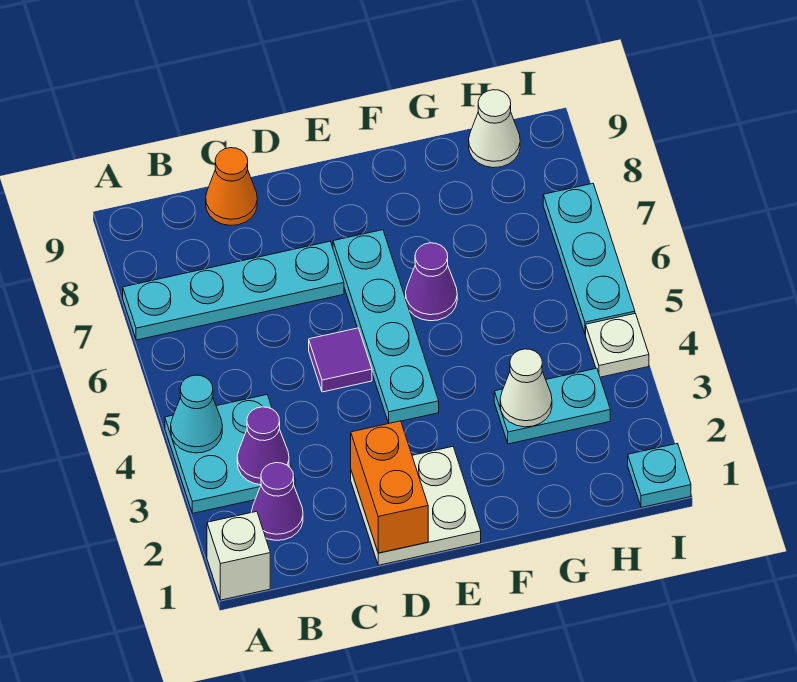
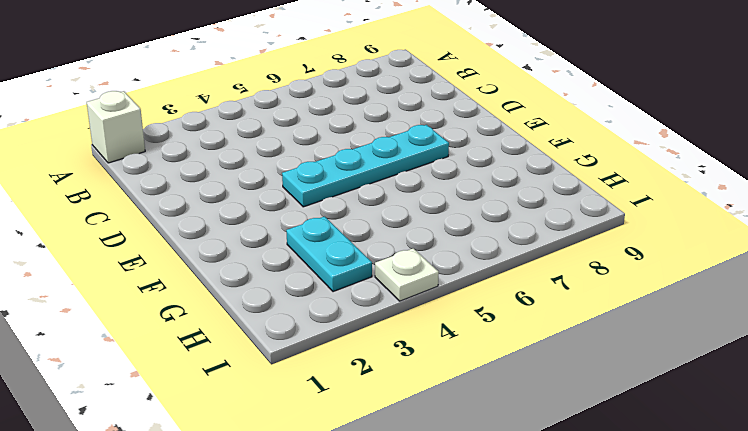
none -> cyan 2x2 plate [165,395,295,513]
none -> cyan 1x4 plate [123,241,344,340]
none -> purple 1x1 cone [252,463,303,540]

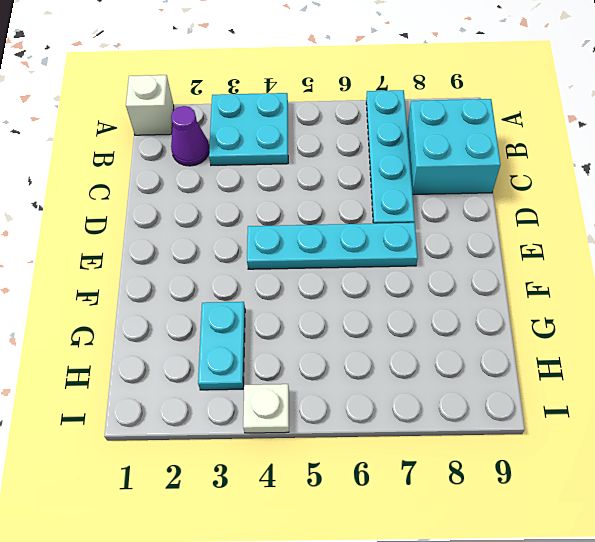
cyan 2x2 brick [407,99,501,195] -> orange 1x1 cone [206,148,257,226]
none -> white 2x2 plate [351,447,481,565]
none -> purple 1x1 tile [309,328,372,392]
none -> purple 1x1 cone [406,243,457,321]

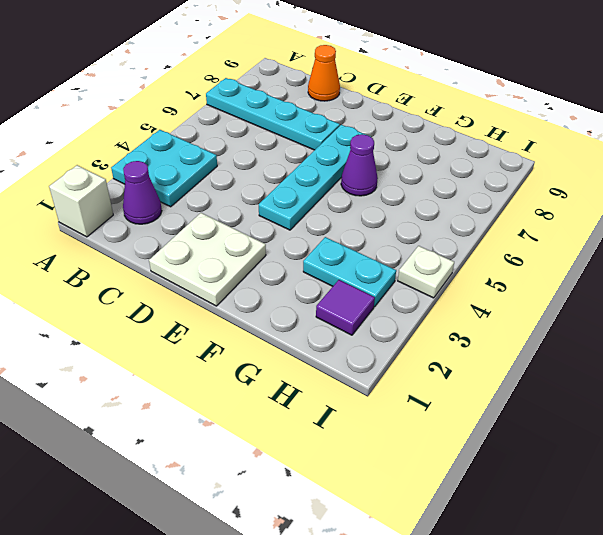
purple 1x1 tile [316,280,375,335] -> purple 1x1 tile moved to [309,328,372,392]
none -> white 1x1 cone [469,90,520,168]
none -> cyan 1x1 plate [628,443,691,508]
none -> cyan 1x3 plate [543,184,635,334]

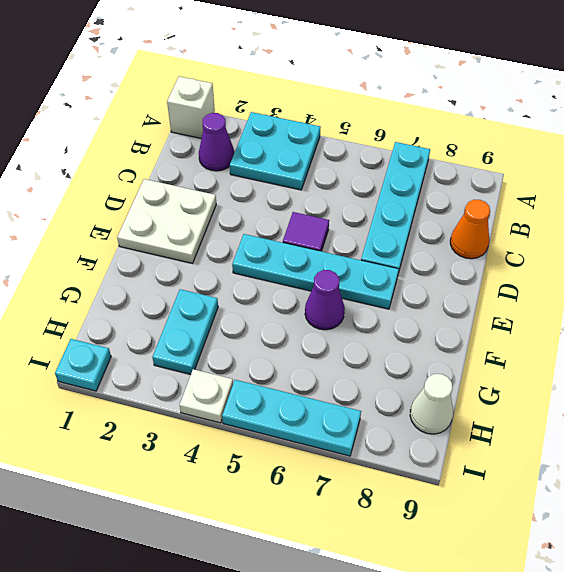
none -> cyan 1x1 cone [171,375,222,453]
none -> purple 1x1 cone [237,407,289,485]
none -> orange 1x2 brick [351,421,428,553]

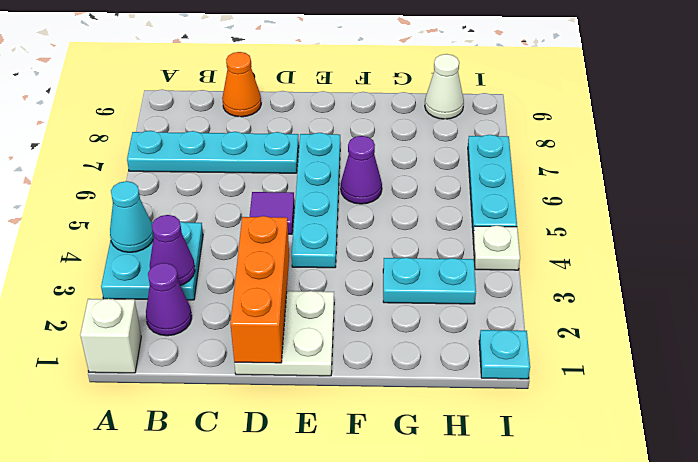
orange 1x3 brick [230,216,289,363] -> orange 1x2 brick [351,421,428,553]
none -> white 1x1 cone [500,349,552,427]

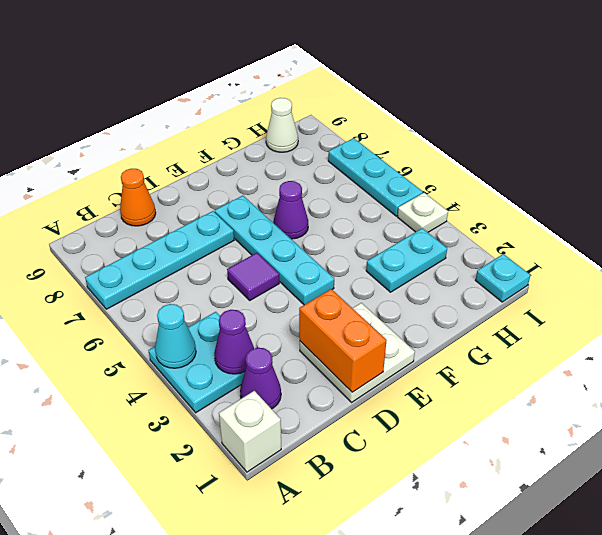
none -> white 1x1 cone [500,349,552,427]

